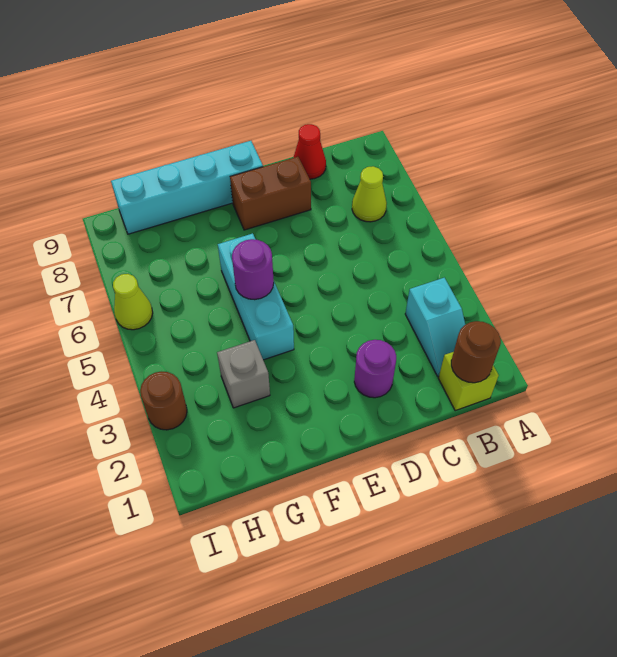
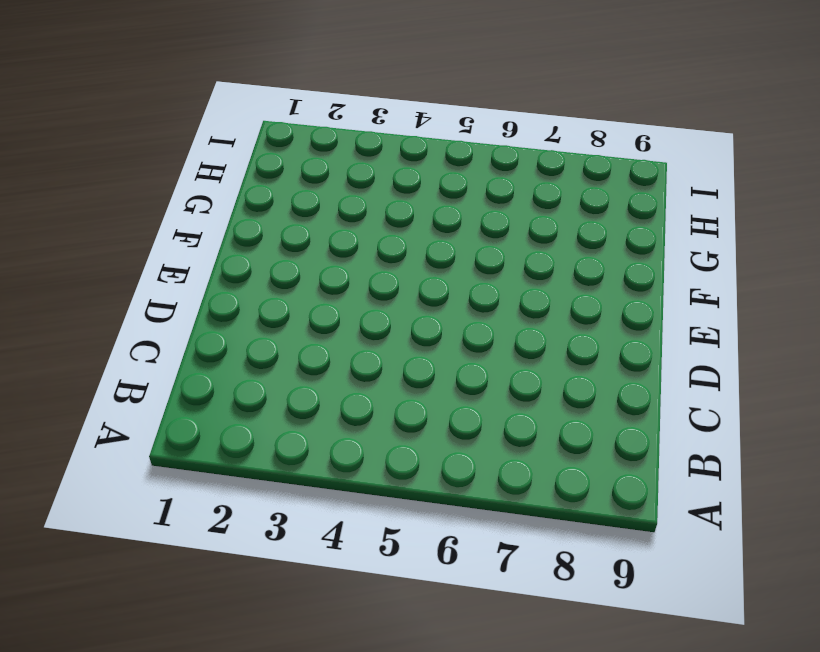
none -> lime 1x1 brick [438,352,499,411]
none -> cyan 1x2 slope [405,278,465,376]
none -> lime 1x1 cone [352,166,387,222]

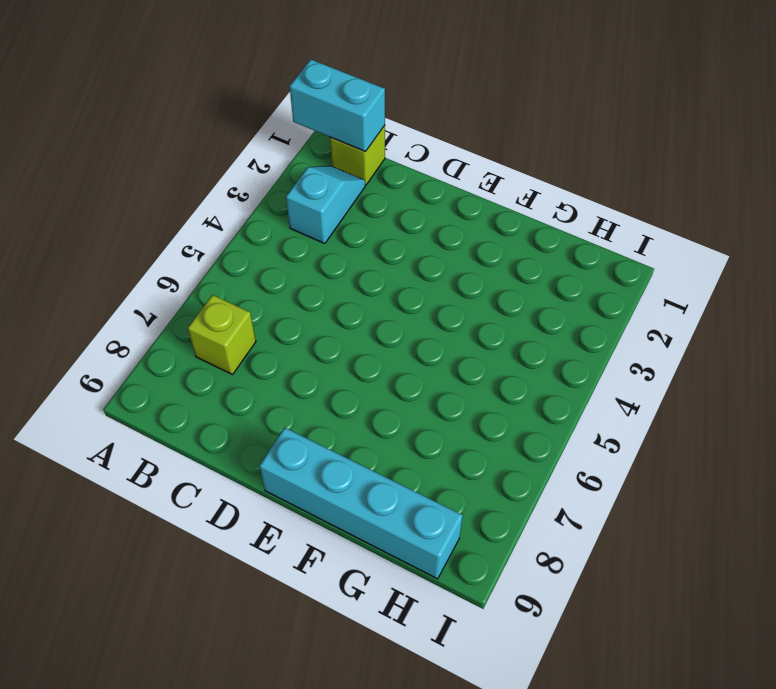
cyan 1x2 brick [290,59,385,152] -> brown 1x1 round brick [451,321,501,383]
lime 1x1 brick [188,295,256,374] -> lime 1x1 cone [352,166,387,222]
none -> red 1x1 cone [293,124,326,179]
none -> purple 1x1 round brick [354,340,396,398]
none -> brown 1x2 brick [230,157,311,230]

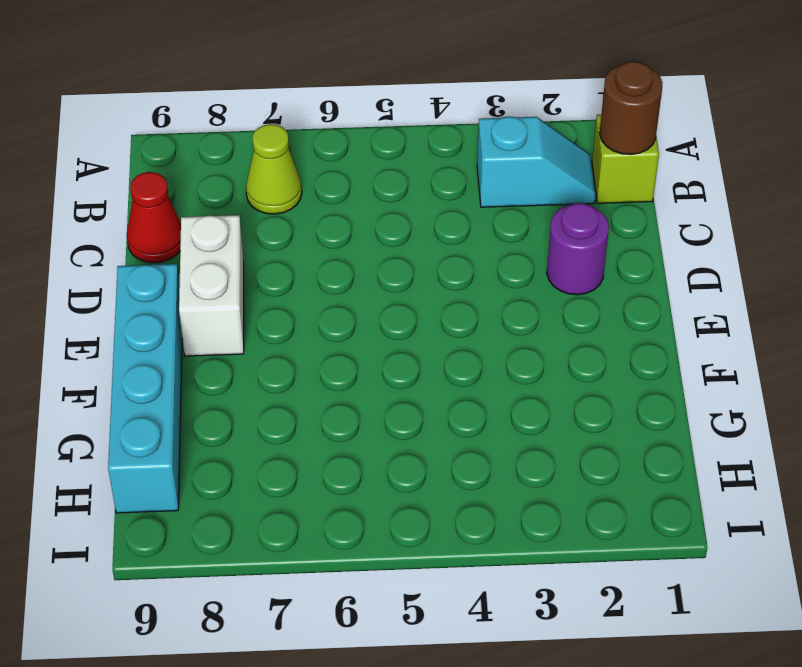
white 1x2 brick [179,215,244,356] -> brown 1x2 brick [230,157,311,230]
none -> cyan 1x3 brick [218,233,294,360]
none -> grey 1x1 brick [217,340,270,408]
none -> brown 1x1 round brick [140,372,187,430]

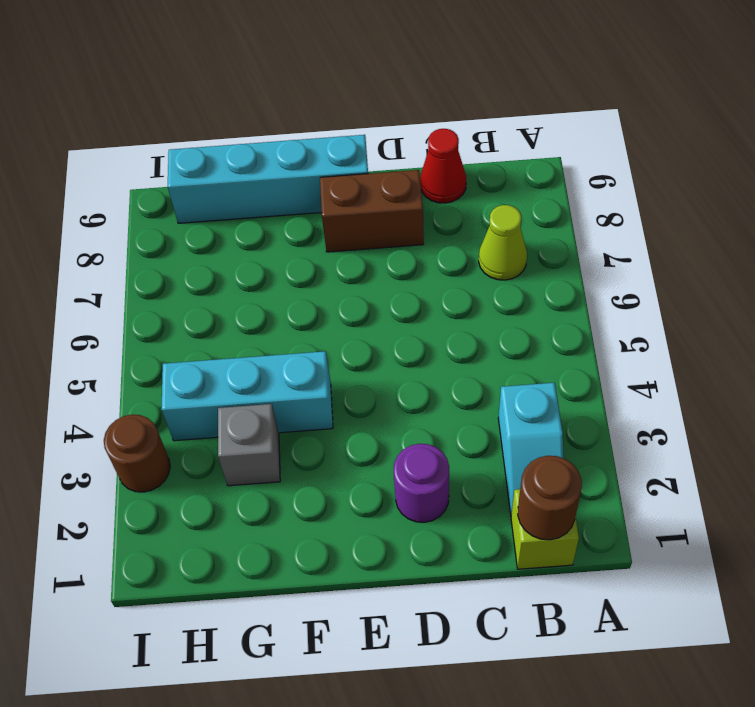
cyan 1x3 brick [161,351,333,441] -> cyan 1x3 brick turned to [218,233,294,360]
none -> lime 1x1 cone [113,274,153,330]
none -> purple 1x1 round brick [232,239,274,300]

